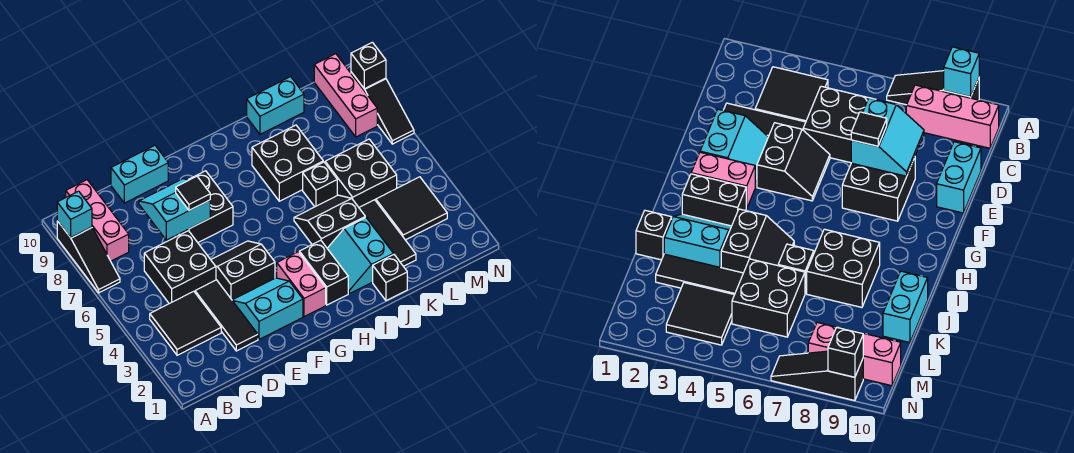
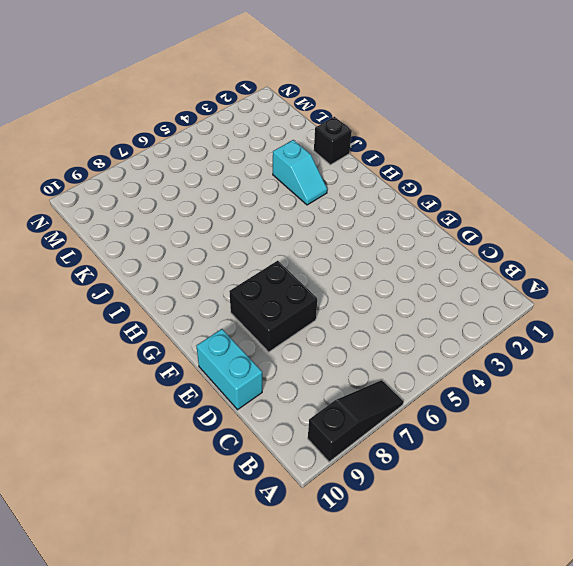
cyan 1x2 slope [273,140,327,205] -> cyan 2x2 slope [327,217,393,294]
none -> black 2x2 tile [150,291,221,355]
none -> pink 1x3 brick [66,180,129,261]
none -> black 2x2 brick [144,231,216,304]

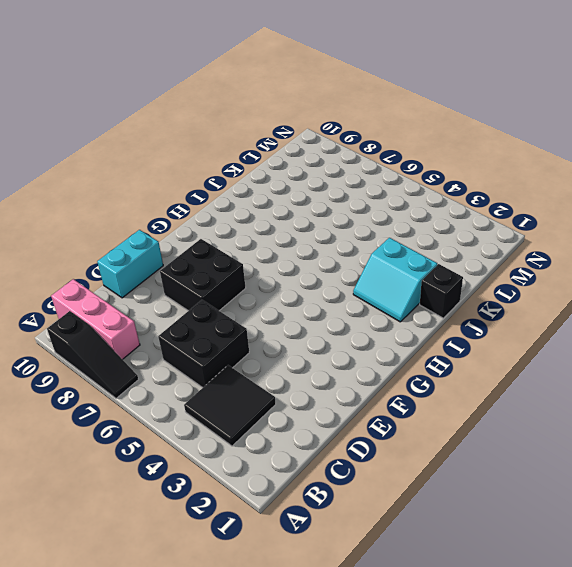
none -> black 1x3 tile [195,280,258,351]
none -> cyan 2x2 slope [232,278,303,339]
none -> black 2x2 slope [211,241,275,300]

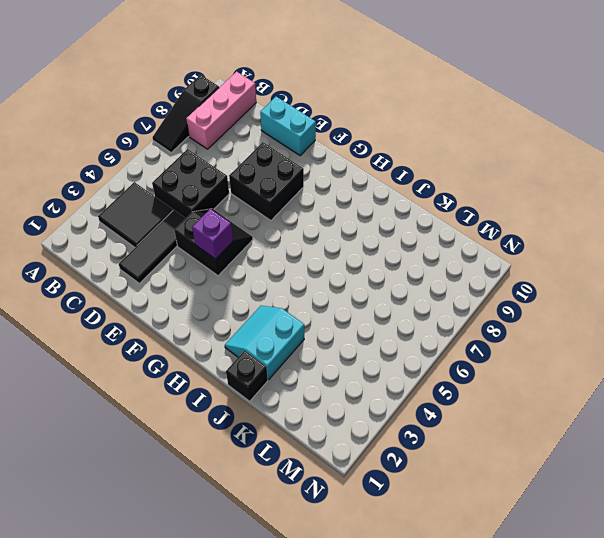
purple 1x1 brick [192,209,233,259] -> none
none -> cyan 2x2 slope [232,278,303,339]
none -> pink 1x2 brick [277,252,326,317]
none -> black 1x2 brick [299,240,348,305]

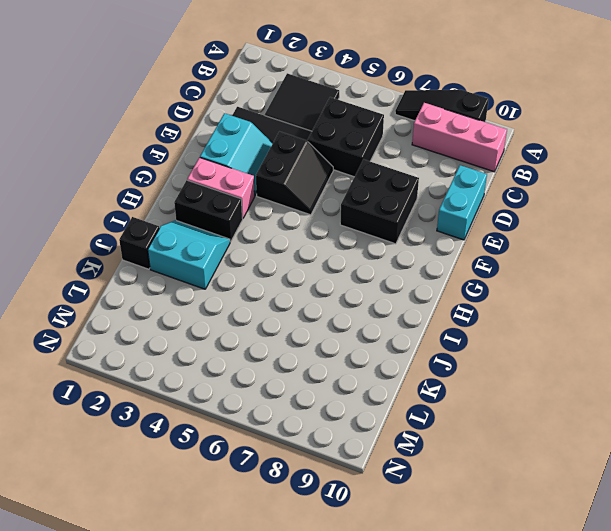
none -> black 2x2 slope [294,195,365,248]
none -> black 2x2 brick [252,125,323,201]
none -> black 1x1 brick [303,162,337,207]

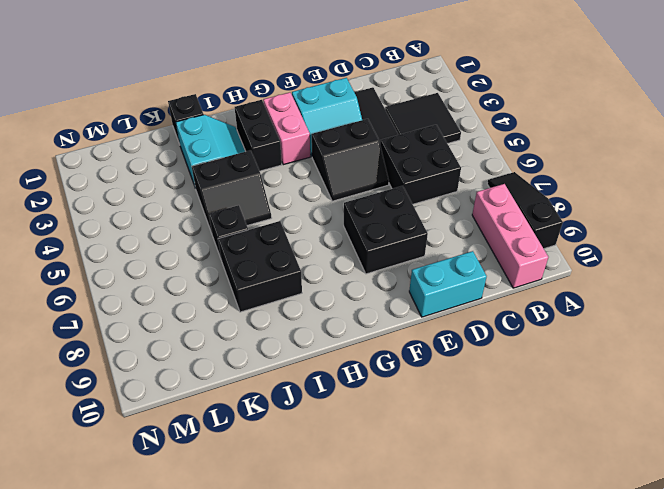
none -> cyan 1x2 brick [247,77,304,134]
none -> black 1x3 tile [359,200,416,266]
none -> black 2x2 brick [325,139,397,207]

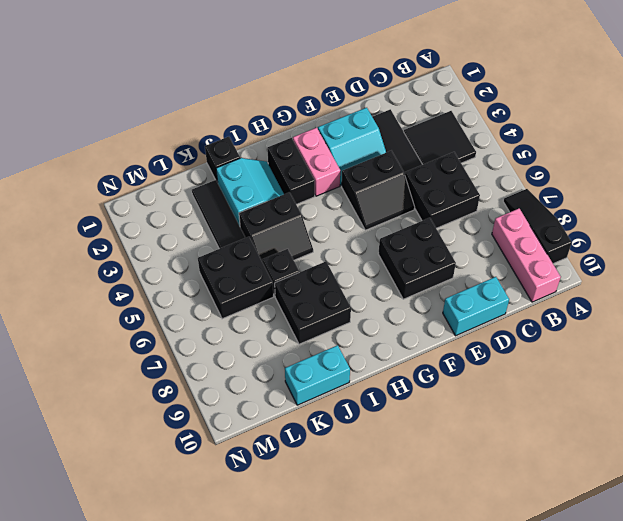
none -> black 2x2 tile [376,177,447,240]
none -> pink 1x3 brick [314,54,377,137]
none -> black 1x3 slope [351,72,414,144]

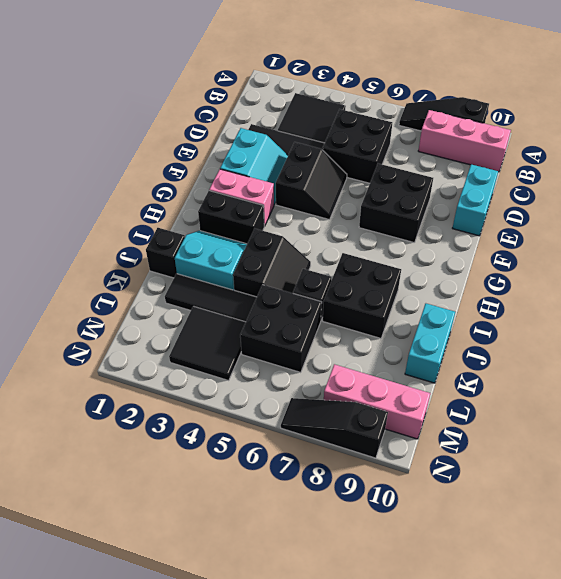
none -> cyan 1x1 brick [57,191,92,238]
none -> cyan 2x2 slope [139,179,210,240]
none -> black 1x1 brick [351,42,386,89]

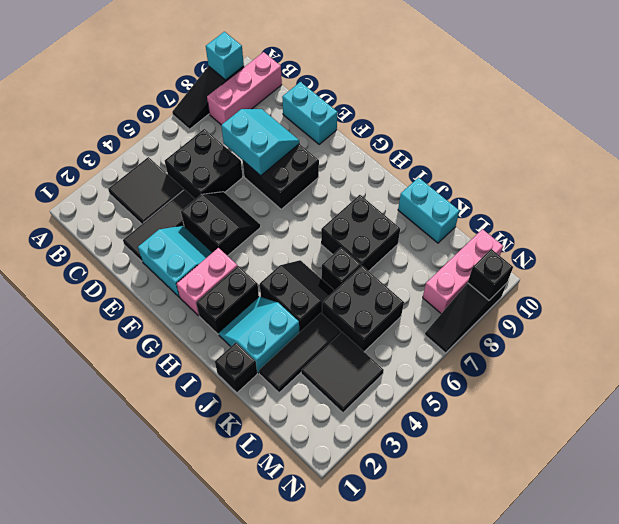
none -> black 1x1 tile [176,176,210,210]

